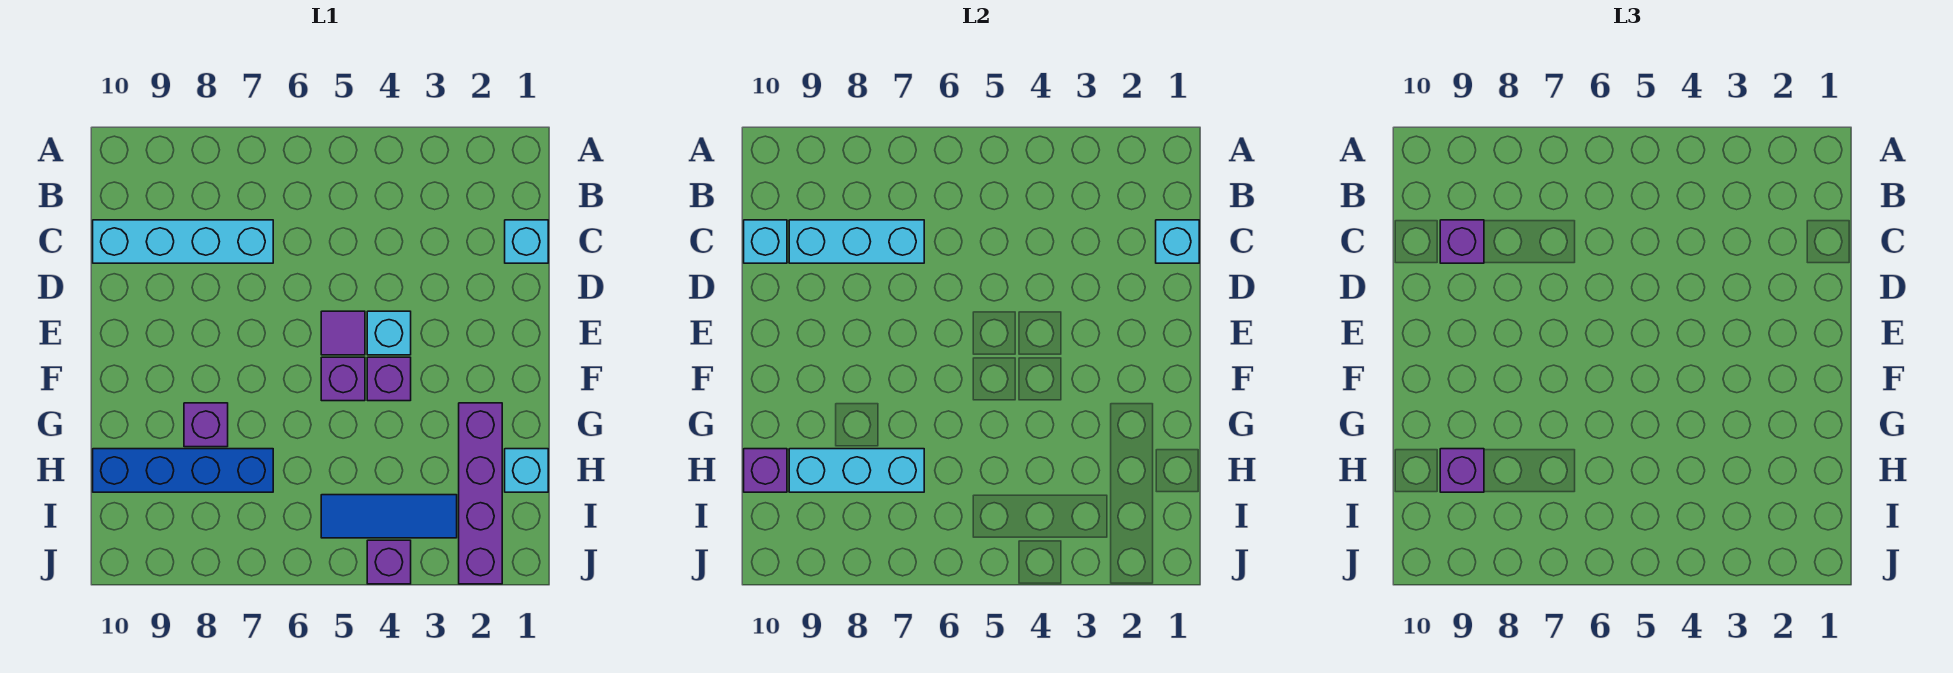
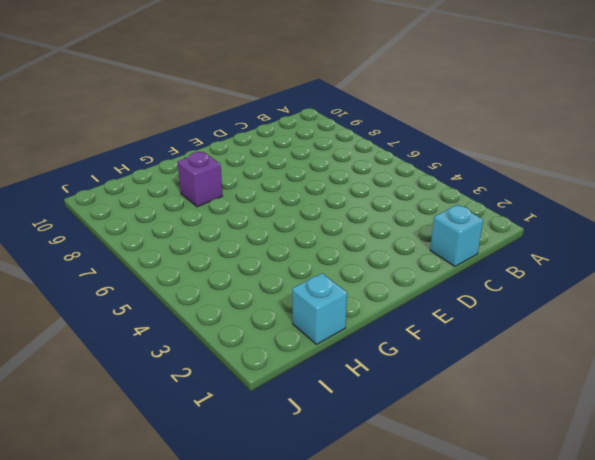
none -> cyan 1x4 brick [93,220,273,263]
none -> cyan 1x1 brick [367,311,411,355]
none -> purple 1x1 tile [321,311,365,355]

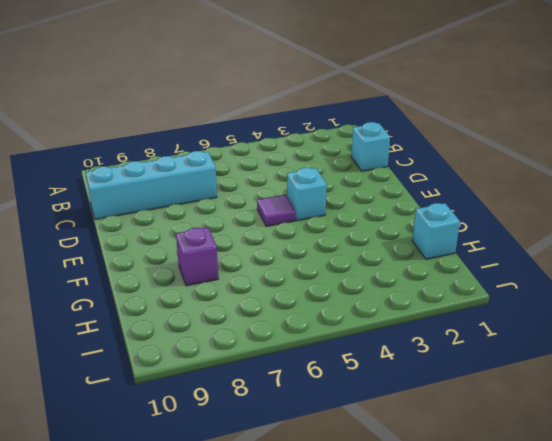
none -> purple 1x1 brick [367,357,411,401]
none -> purple 1x1 brick [321,357,365,401]
none -> purple 1x4 brick [459,403,502,584]

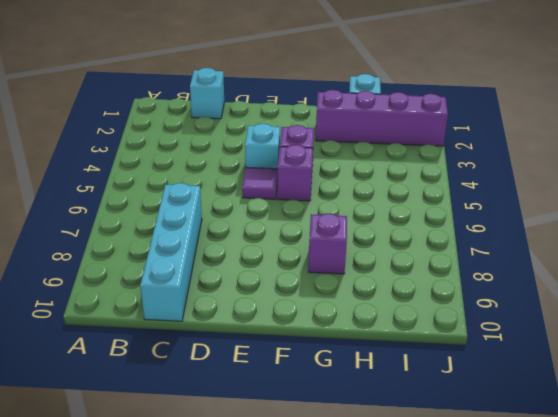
none -> blue 1x4 brick [93,449,273,492]
none -> blue 1x3 tile [321,495,457,538]
none -> purple 1x1 brick [367,540,411,584]

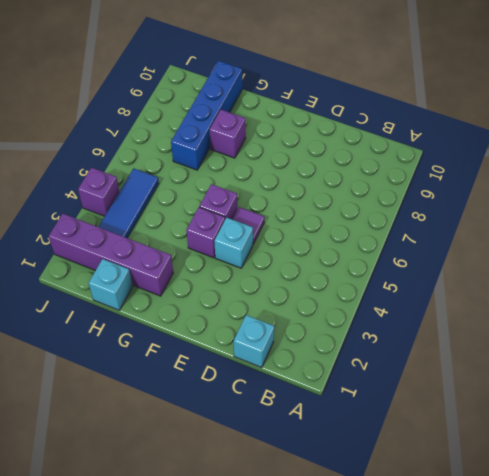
none -> cyan 1x4 brick [93,220,273,263]
none -> cyan 1x1 brick [1156,220,1199,263]
none -> cyan 1x3 brick [789,220,924,263]

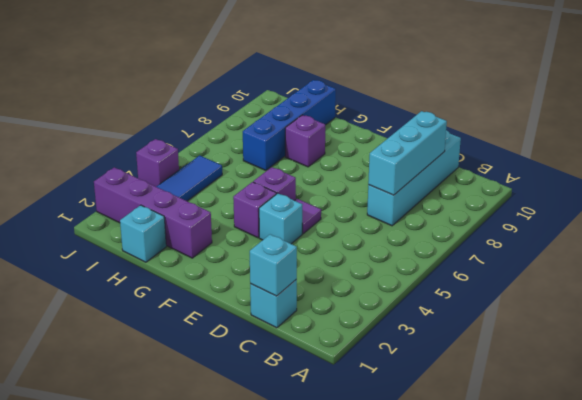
none -> cyan 1x1 brick [744,220,787,263]
none -> cyan 1x3 brick [789,449,924,492]
none -> purple 1x1 brick [744,449,787,492]

